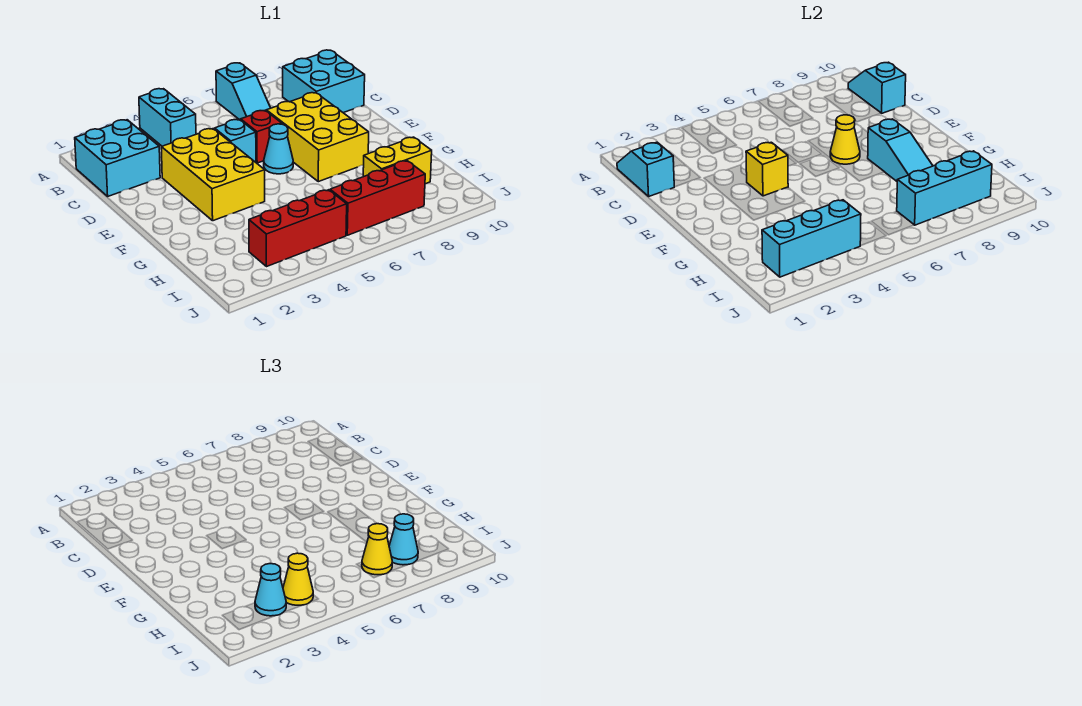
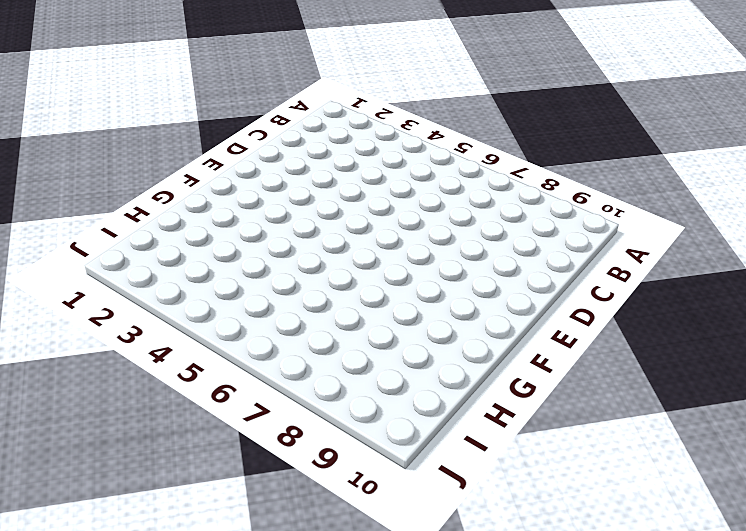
none -> cyan 1x2 brick [139,89,196,146]
none -> cyan 1x2 slope [216,63,270,120]
none -> cyan 2x2 brick [75,120,160,196]

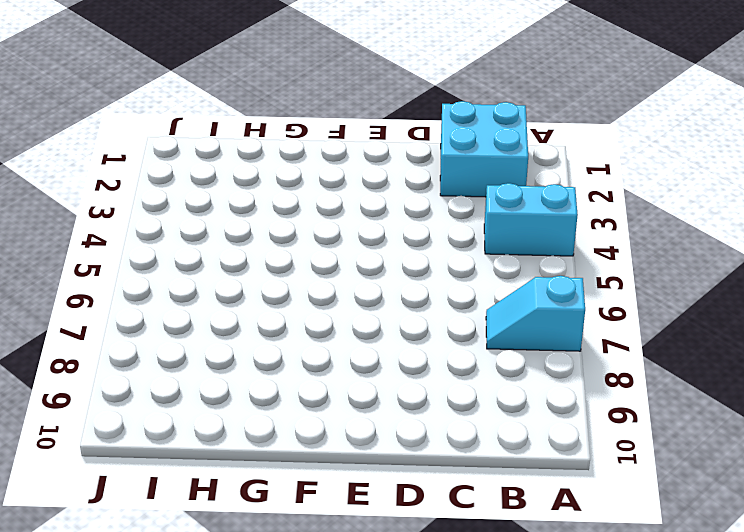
none -> cyan 2x2 brick [283,50,365,113]
none -> yellow 2x3 brick [161,129,265,221]
none -> cyan 1x1 brick [215,119,256,162]

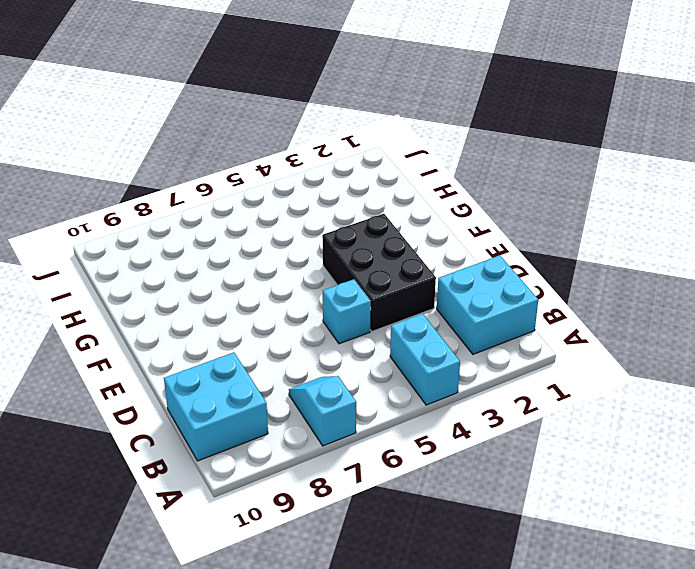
black 2x3 brick [322,214,436,331] -> yellow 2x3 brick [161,129,265,221]
none -> red 1x1 brick [241,111,282,163]
none -> yellow 2x3 brick [266,93,369,182]
none -> cyan 1x1 cone [264,124,293,174]

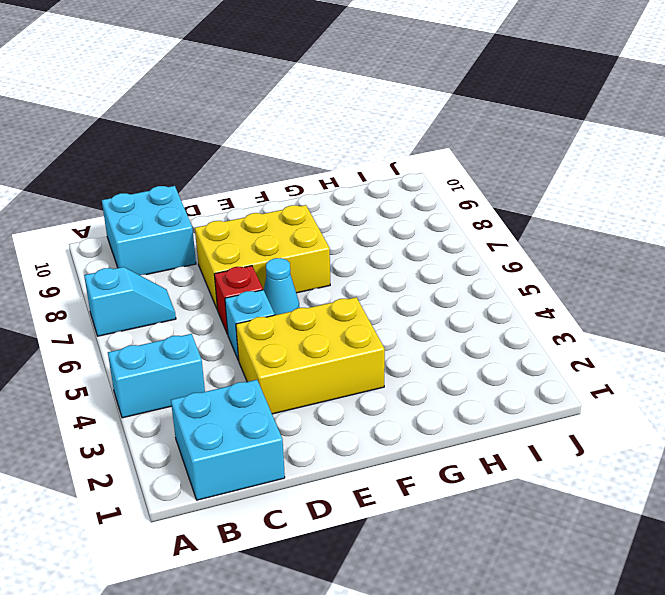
none -> yellow 1x2 brick [363,137,432,184]
none -> red 1x3 brick [249,190,347,267]
none -> red 1x3 brick [330,161,425,235]

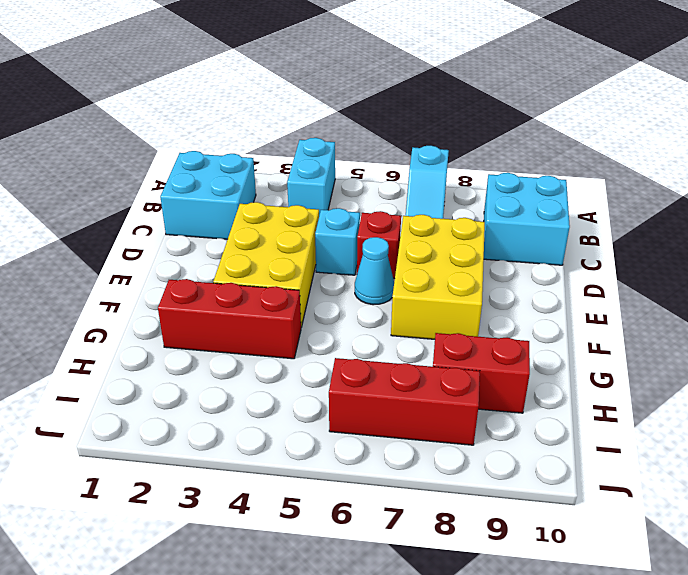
red 1x3 brick [158,279,301,359] -> red 1x3 brick moved to [249,190,347,267]
red 1x2 brick [433,333,530,413] -> yellow 1x2 brick [363,137,432,184]
none -> cyan 1x2 slope [617,142,674,196]
none -> cyan 1x2 slope [848,62,906,113]
none -> yellow 1x1 brick [746,142,788,196]

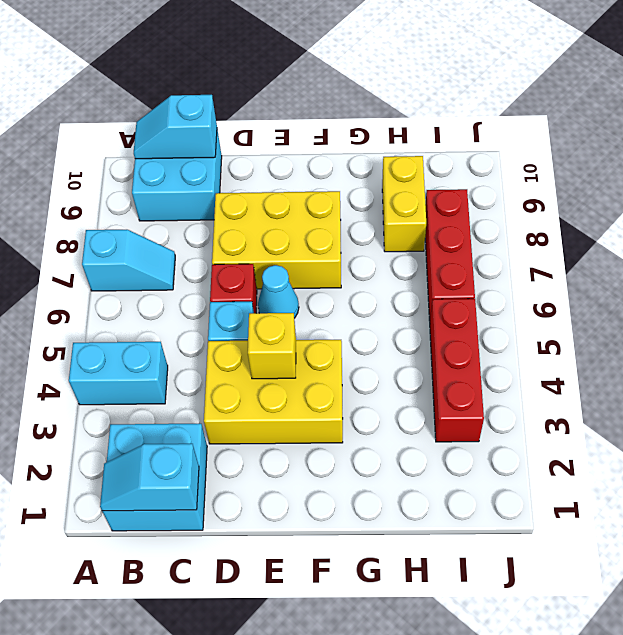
none -> yellow 1x1 cone [830,115,860,164]
none -> cyan 1x3 slope [868,119,933,181]
none -> cyan 1x3 brick [762,200,861,277]

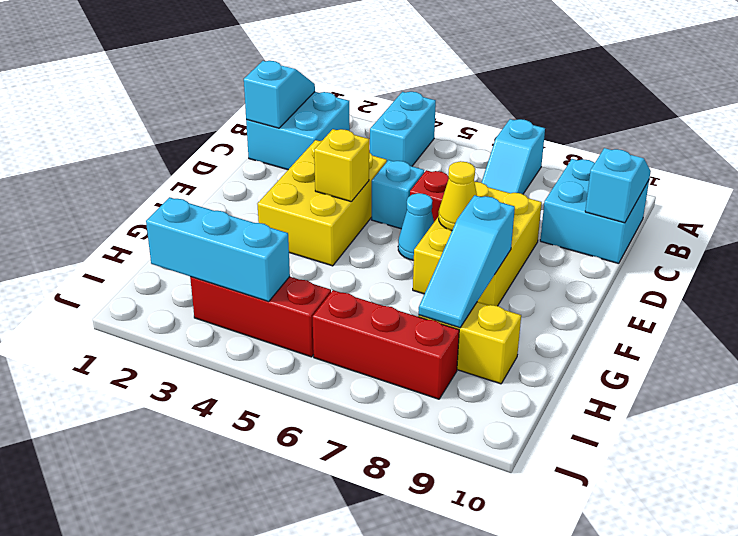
none -> cyan 1x3 brick [897,151,992,225]
none -> cyan 1x1 cone [255,564,286,616]
none -> yellow 1x1 cone [283,553,313,605]

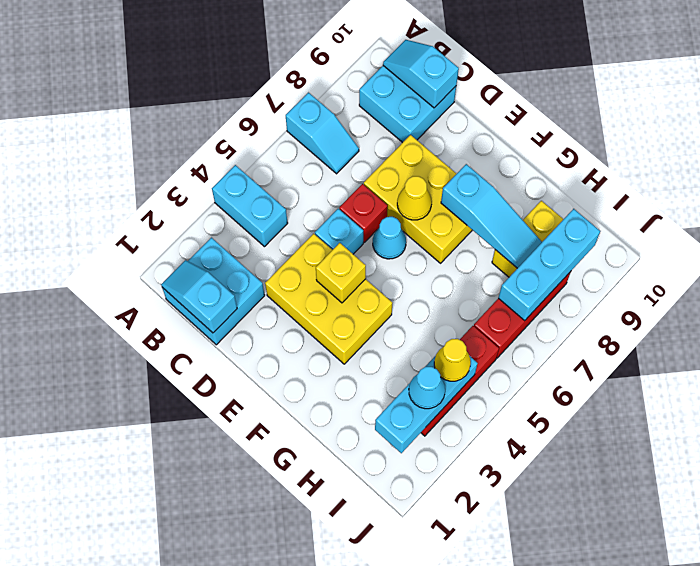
none -> yellow 1x1 cone [362,524,392,575]
none -> cyan 1x1 cone [389,514,418,565]

